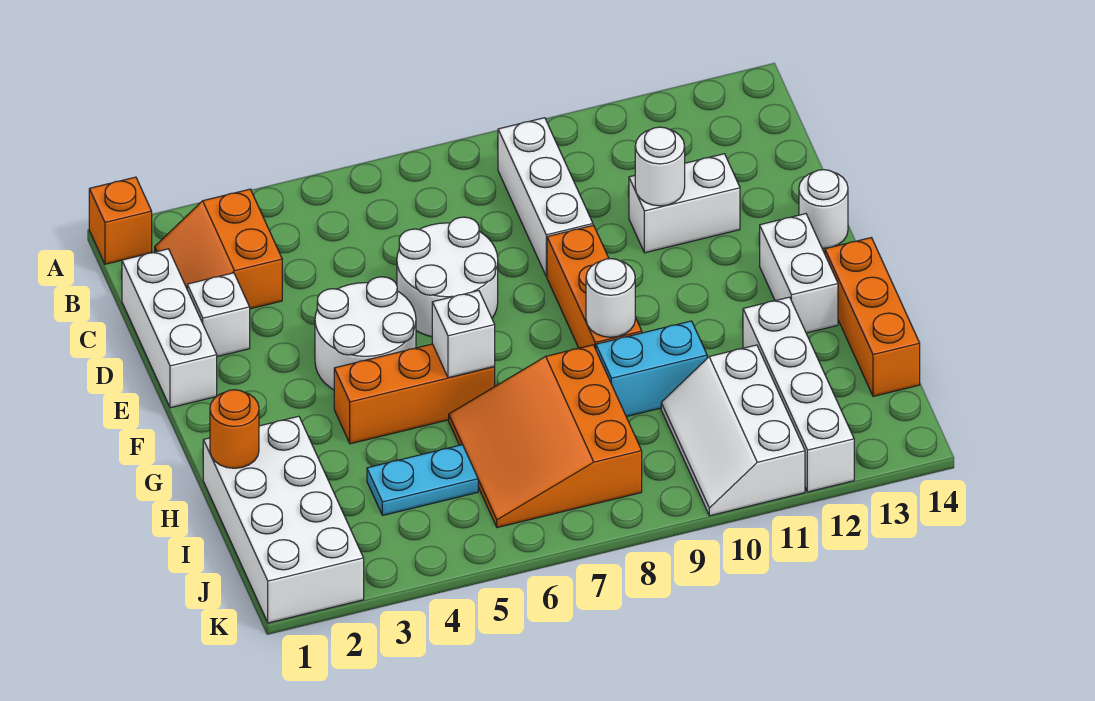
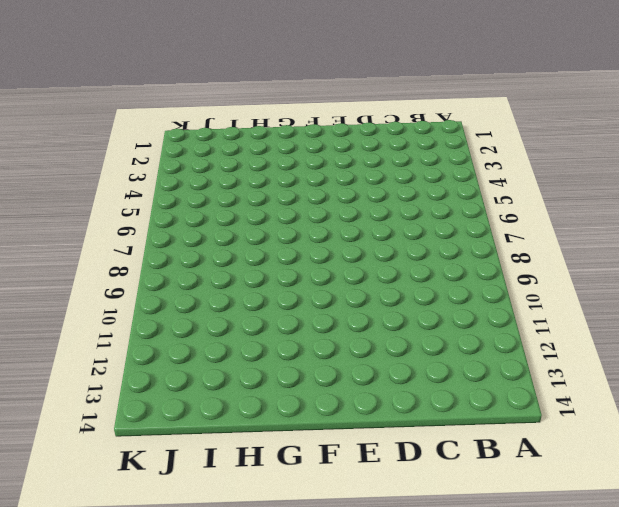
none -> orange 1x1 brick [89,177,152,264]
none -> orange 2x2 slope [155,189,282,309]
none -> white 1x3 brick [498,118,593,277]

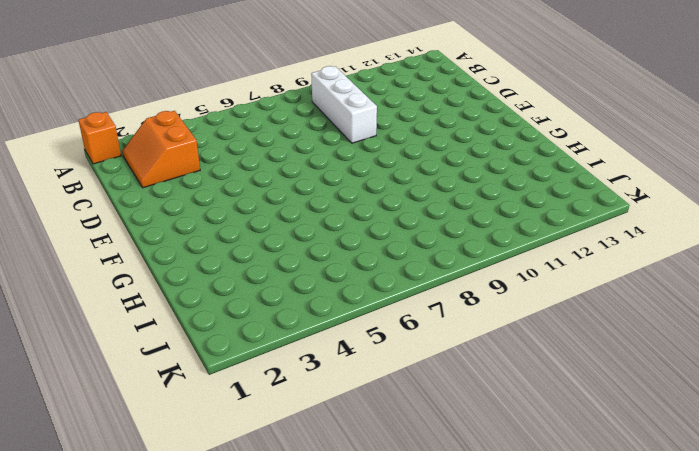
none -> white 1x3 brick [122,249,217,408]
none -> white 1x1 brick [187,273,250,357]
none -> white 2x2 round brick [397,217,498,337]

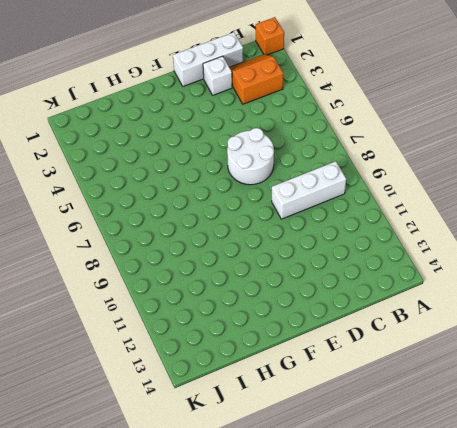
none -> white 1x2 brick [629,154,740,253]
none -> white 2x2 round brick [315,277,416,390]
none -> orange 1x3 brick [547,225,642,349]

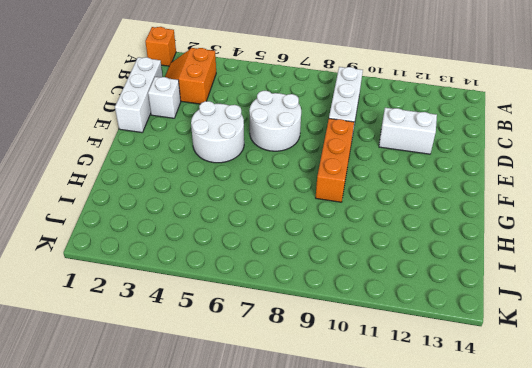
none -> white 1x1 round brick [799,170,848,248]
none -> white 1x2 brick [760,214,838,333]
none -> orange 1x3 brick [334,344,495,444]

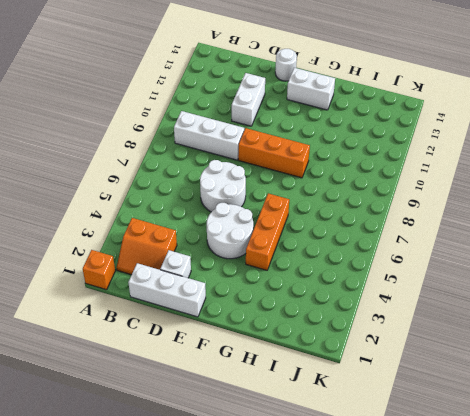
none -> orange 1x3 brick [825,238,920,396]
none -> white 2x4 brick [203,416,364,623]
none -> orange 3x3 slope [449,345,642,528]

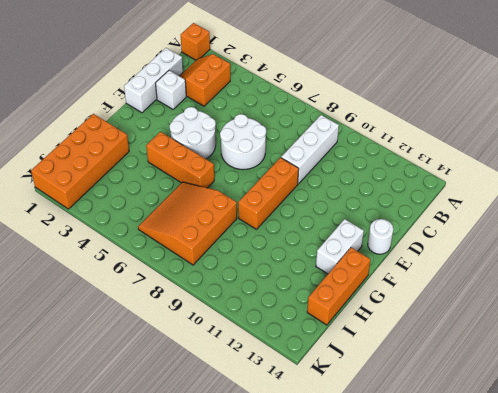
orange 2x4 brick [31,114,129,209] -> white 2x4 brick [203,416,364,623]
none -> white 1x2 brick [629,154,740,253]
none -> cyan 1x2 brick [596,321,707,417]
none -> white 1x4 brick [743,297,854,492]

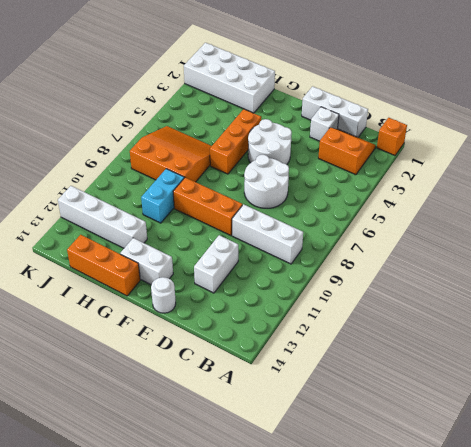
none -> cyan 1x2 plate [367,445,478,515]
none -> white 2x3 slope [661,345,805,516]
none -> white 1x1 round brick [635,127,685,206]

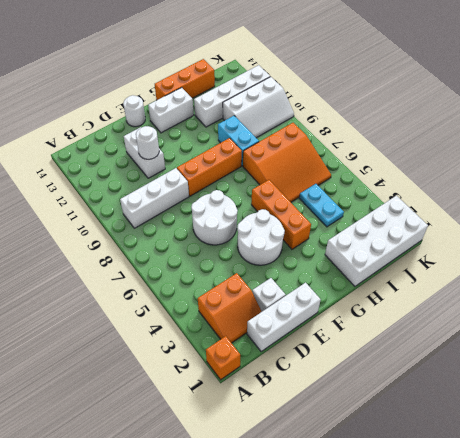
none -> white 1x1 brick [432,291,495,378]
none -> white 1x1 round brick [586,259,635,337]
none -> orange 1x1 round brick [210,390,259,468]

